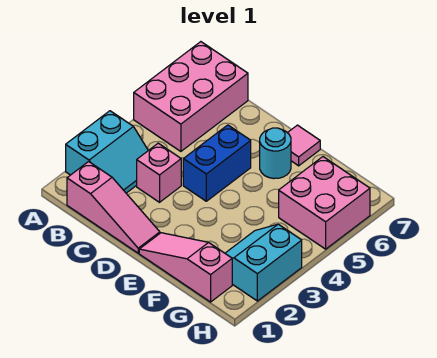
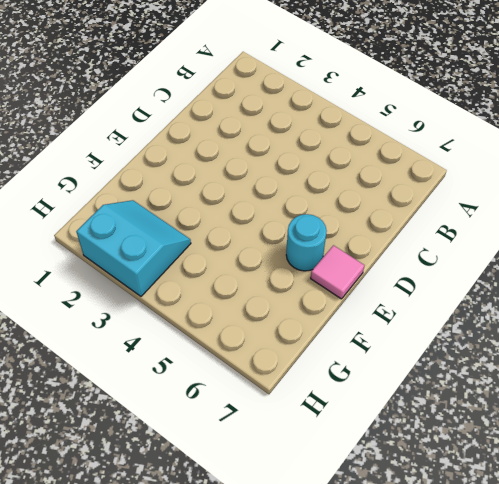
none -> cyan 2x2 slope [66,111,148,193]
none -> pink 2x3 brick [134,42,248,151]

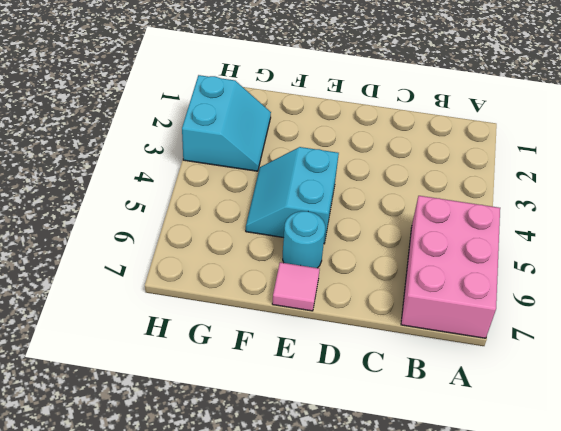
cyan 2x2 slope [246,147,339,244] -> cyan 2x2 slope moved to [66,111,148,193]
none -> pink 1x3 slope [67,162,160,253]
none -> pink 1x1 brick [137,143,181,202]

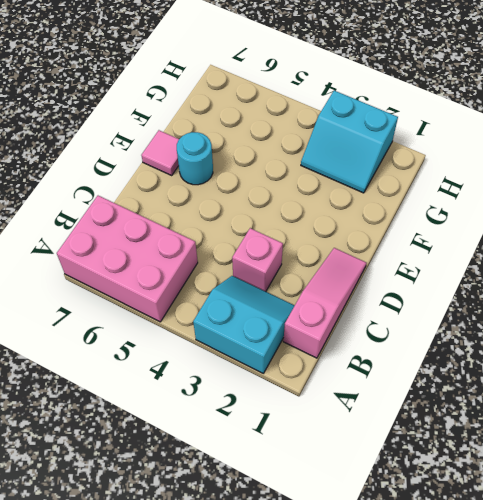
none -> blue 1x2 brick [183,125,251,201]
none -> pink 1x3 slope [139,233,232,302]

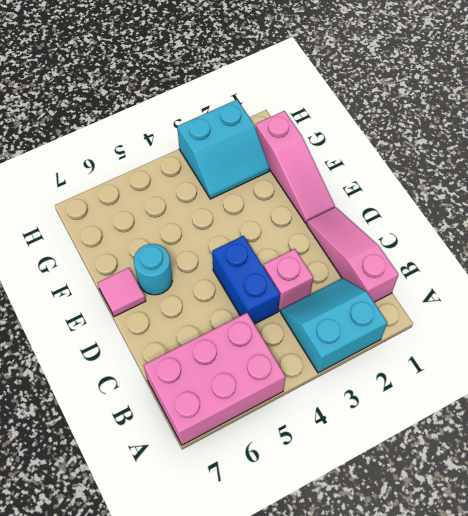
blue 1x2 brick [212,236,280,324] -> blue 1x2 brick turned to [183,125,251,201]
none -> pink 2x2 brick [279,157,370,249]

